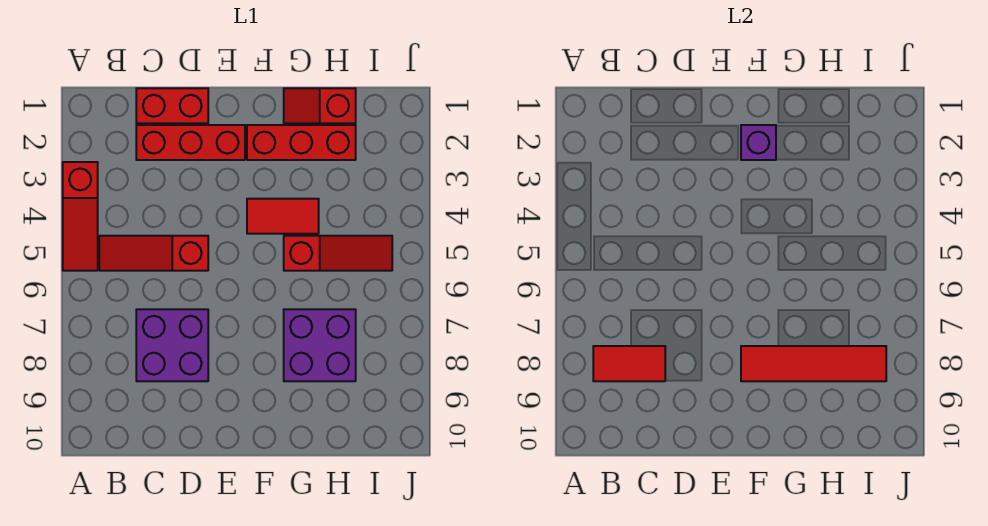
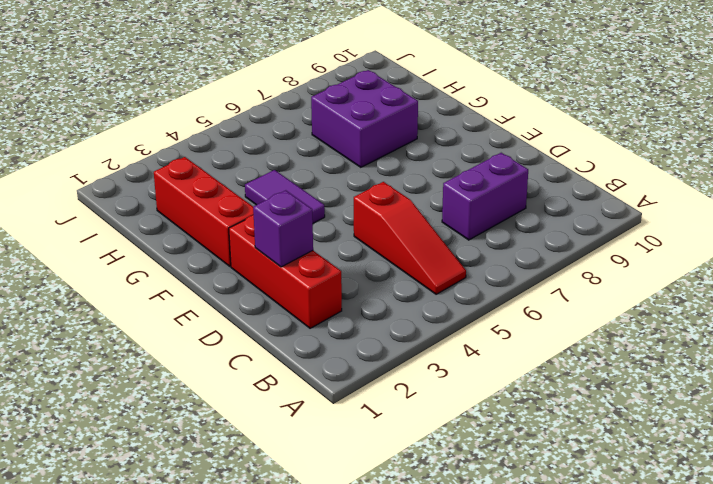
purple 1x2 brick [442,153,528,240] -> purple 2x2 brick [136,309,208,381]
purple 1x1 brick [253,190,313,267] -> purple 1x1 brick moved to [741,125,776,160]
purple 1x2 tile [245,170,325,223] -> red 1x2 tile [247,199,319,234]
none -> red 1x3 slope [63,162,98,271]
none -> red 1x2 brick [136,88,208,123]
none -> red 1x2 slope [284,88,356,123]

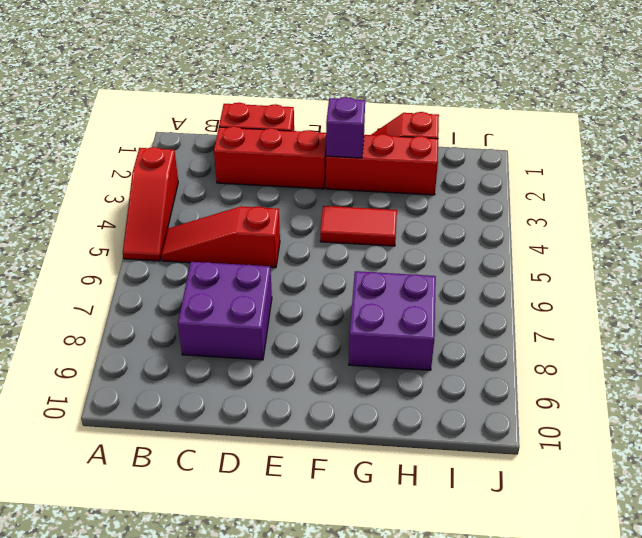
none -> red 1x3 slope [284,236,392,271]
none -> red 1x2 tile [593,346,665,381]
none -> red 1x4 tile [741,346,886,381]

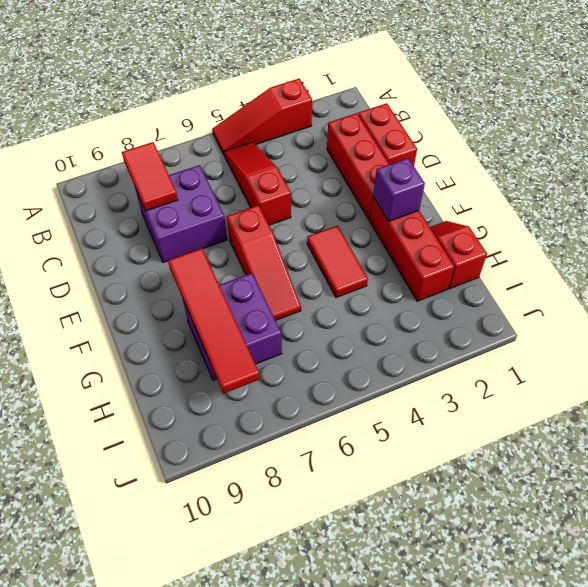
red 1x3 slope [227,205,301,320] -> red 1x3 slope moved to [284,236,392,271]

